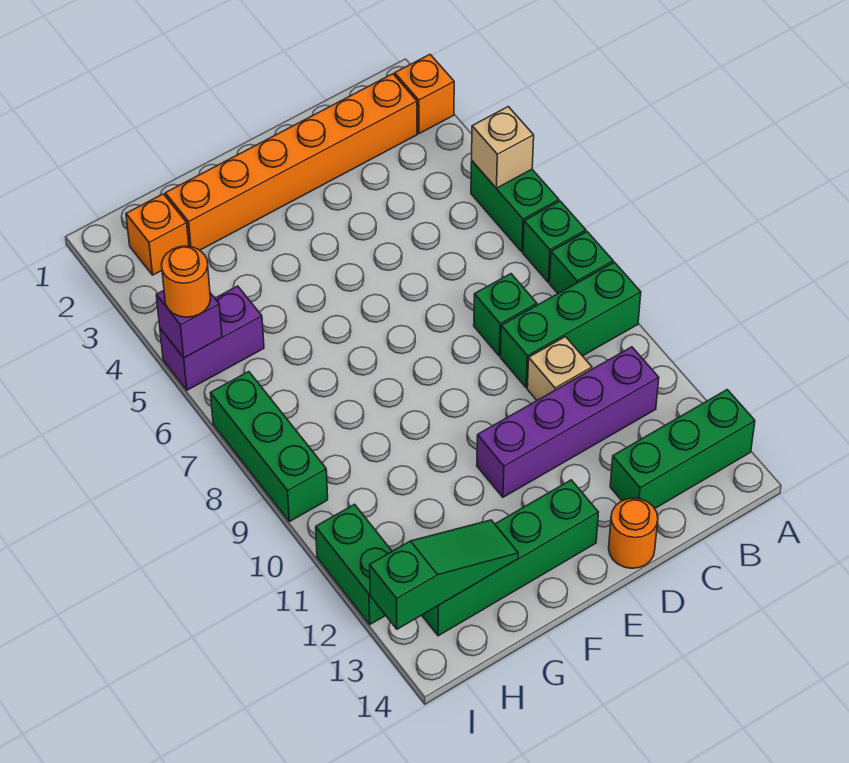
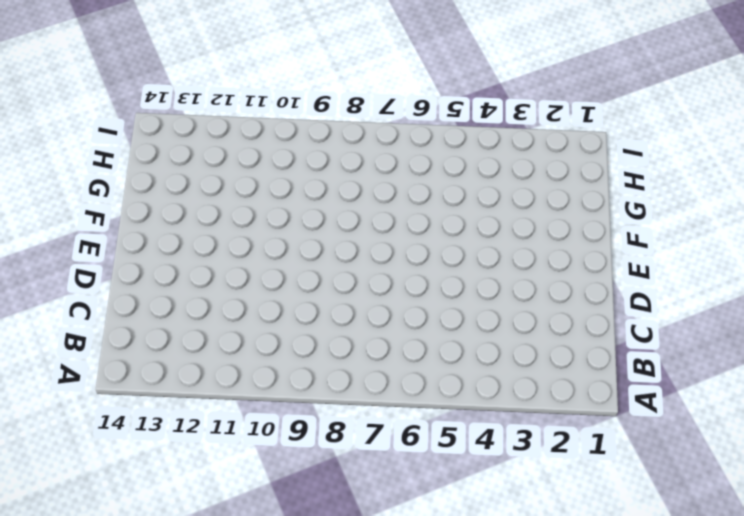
none -> orange 1x1 brick [395,55,454,134]
none -> green 1x2 brick [471,161,559,252]
none -> green 1x1 brick [523,201,586,282]

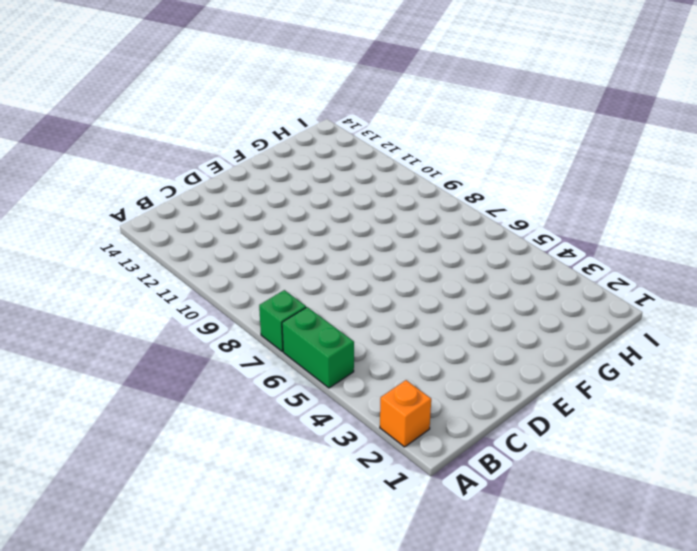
none -> green 1x1 brick [550,232,613,293]
none -> green 1x3 brick [500,262,641,388]
none -> green 1x3 brick [610,390,755,509]

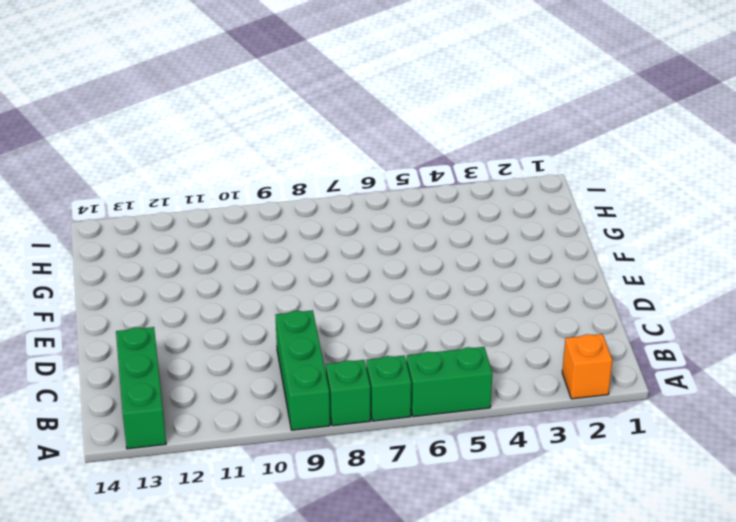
none -> orange 1x6 brick [165,74,417,250]
none -> purple 1x4 brick [477,347,659,497]
none -> green 1x1 brick [474,274,537,356]

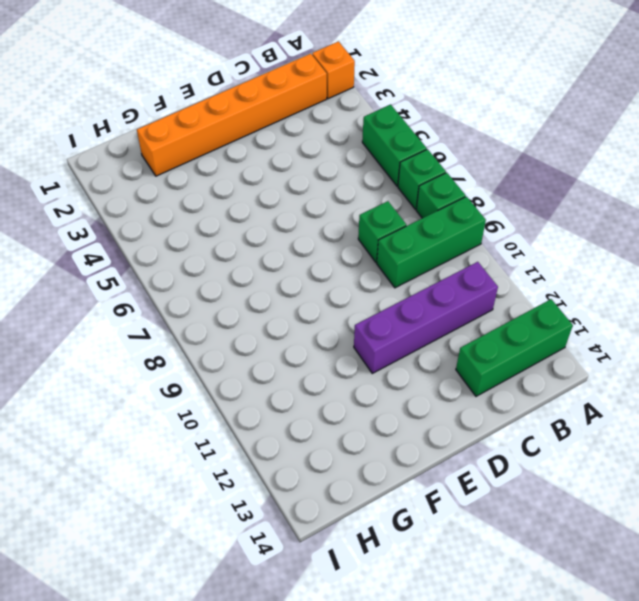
none -> tan 1x1 brick [527,337,592,400]
none -> orange 1x1 round brick [609,498,658,568]
none -> green 1x4 brick [422,480,598,636]

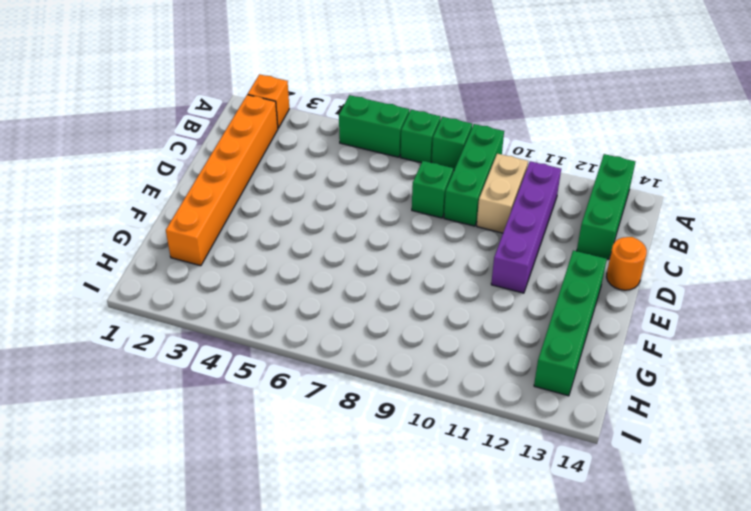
tan 1x2 brick [477,154,528,233] -> tan 1x1 brick [527,337,592,400]
none -> orange 1x1 brick [126,194,189,275]
none -> purple 1x2 brick [160,286,264,390]
none -> green 1x3 brick [211,372,328,522]

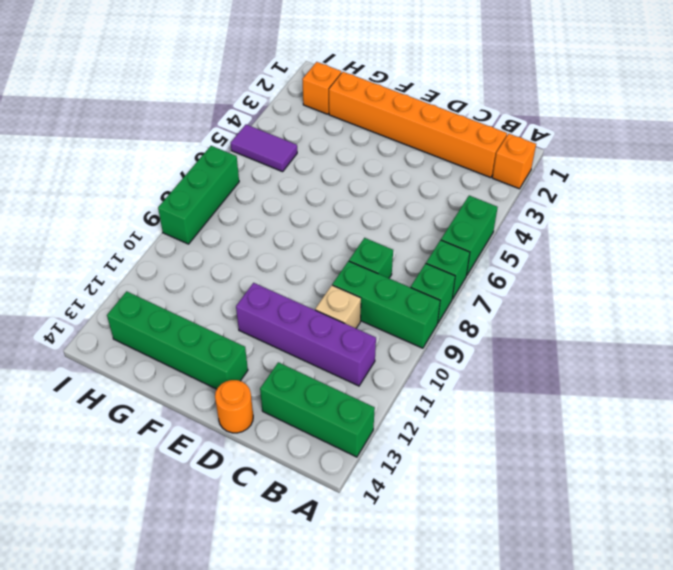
purple 1x2 tile [231,125,297,172] -> purple 1x2 brick [160,286,264,390]
none -> green 1x2 brick [316,504,392,624]
none -> tan 1x1 brick [472,107,534,188]
none -> green 1x3 slope [370,520,518,629]

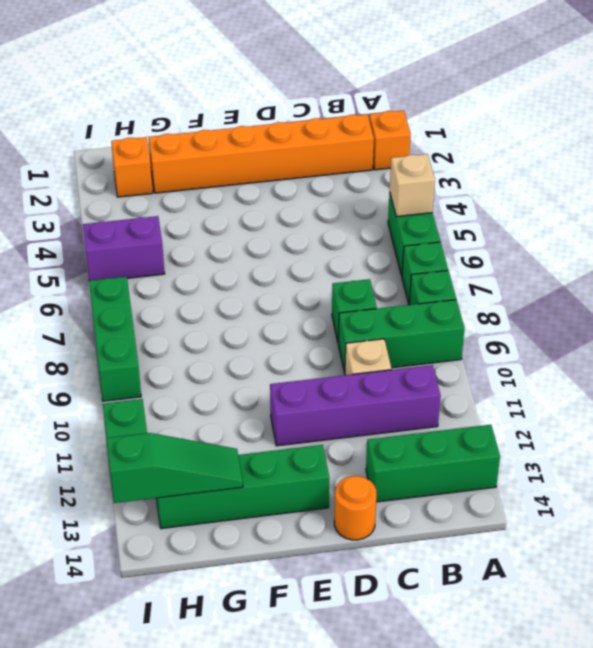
none -> purple 1x1 brick [156,290,222,358]
none -> orange 1x1 round brick [161,246,211,317]

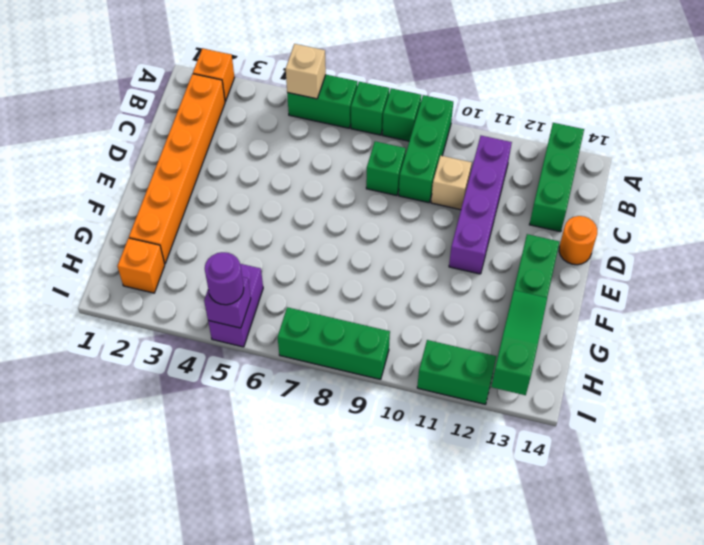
purple 1x1 round brick [205,252,244,305] -> orange 1x1 round brick [161,246,211,317]

